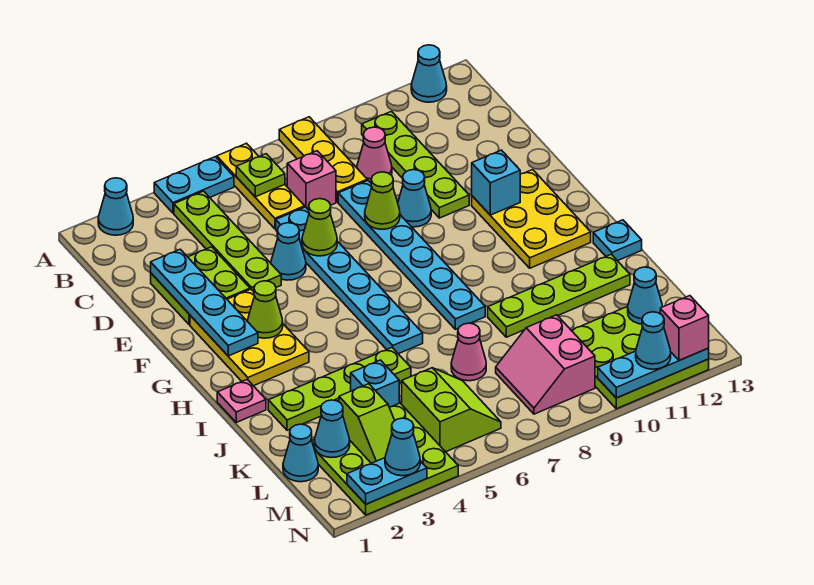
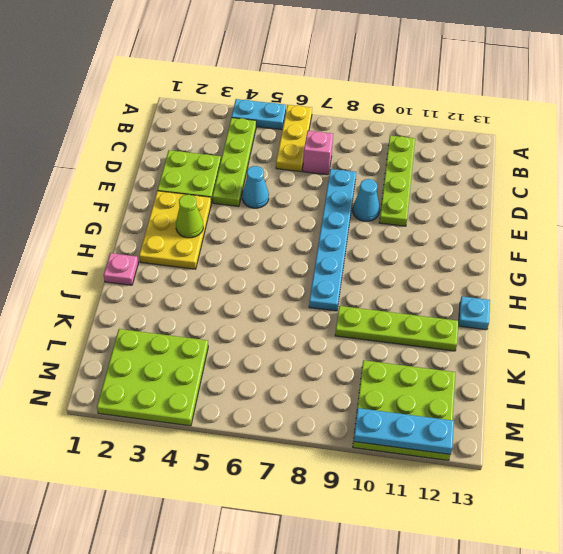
none -> cyan 1x1 cone [98,178,133,235]
none -> yellow 1x3 plate [279,117,367,202]
none -> cyan 1x1 cone [411,45,447,102]
none -> pink 1x1 cone [357,127,392,183]

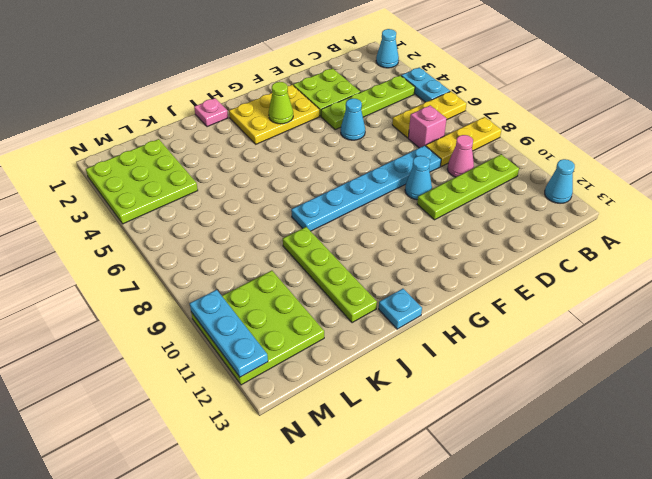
none -> cyan 1x6 plate [276,207,423,354]
none -> yellow 2x3 plate [472,170,591,268]
none -> lime 1x4 plate [268,348,411,430]
none -> cyan 1x1 brick [351,360,399,407]

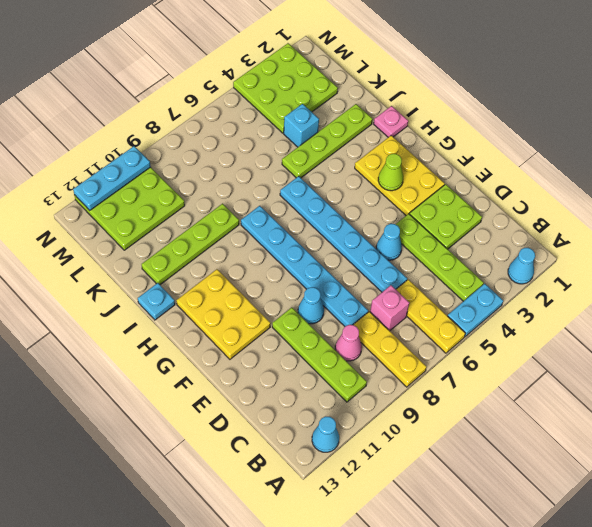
none -> pink 1x1 cone [451,323,486,381]
none -> cyan 1x1 cone [283,424,318,482]
none -> lime 2x2 slope [402,368,501,452]
none -> pink 2x2 slope [496,315,595,414]

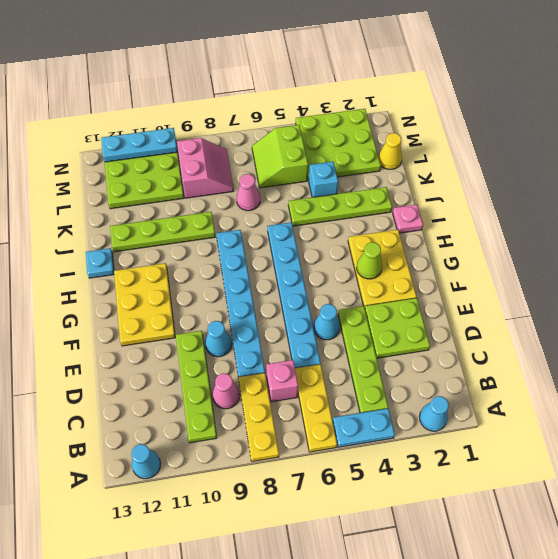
yellow 1x1 cone [379,133,402,169] -> cyan 1x1 cone [283,424,318,482]
none -> lime 1x1 plate [236,154,285,197]
none -> cyan 1x4 plate [151,249,258,356]
none -> lime 1x1 cone [302,199,337,256]
none -> lime 1x1 cone [365,172,400,229]

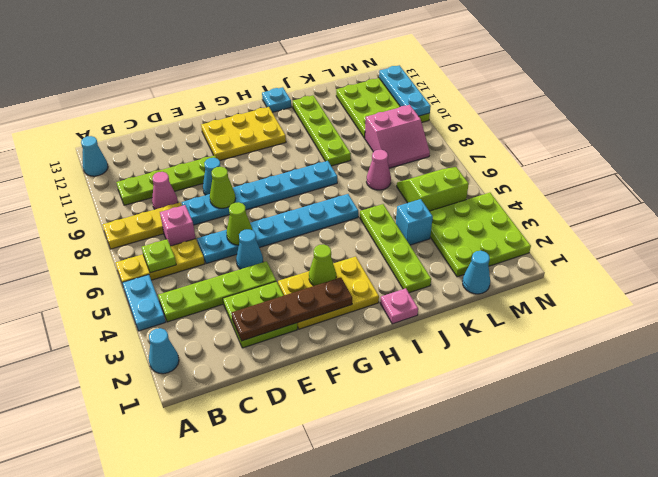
brown 1x4 plate [231,277,352,341] -> cyan 1x4 plate [151,249,258,356]
none -> cyan 1x1 brick [472,150,520,215]
none -> cyan 1x1 cone [314,400,350,457]
none -> lime 1x2 slope [339,384,395,463]
none -> cyan 1x1 cone [628,267,662,324]

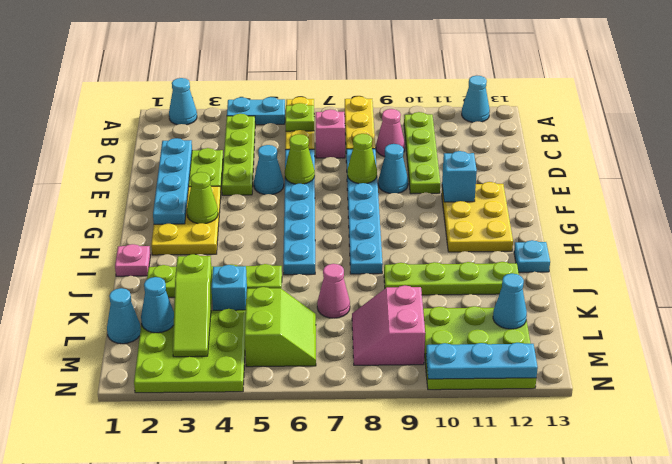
lime 1x3 slope [173,254,212,357] -> lime 1x2 slope [339,384,395,463]
none -> cyan 1x2 plate [347,458,427,504]
none -> cyan 1x1 cone [385,418,420,476]
none -> cyan 1x1 cone [636,312,671,369]
none -> pink 1x1 brick [660,296,709,360]

